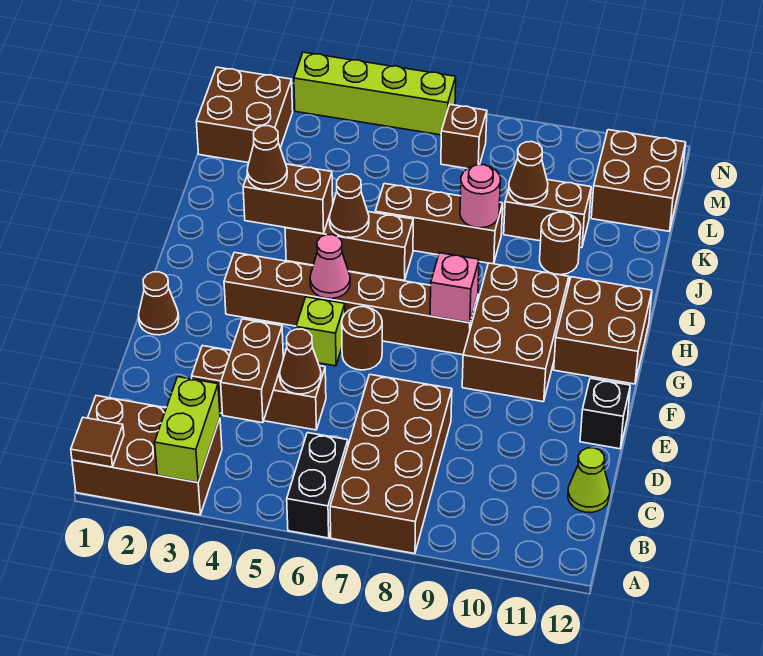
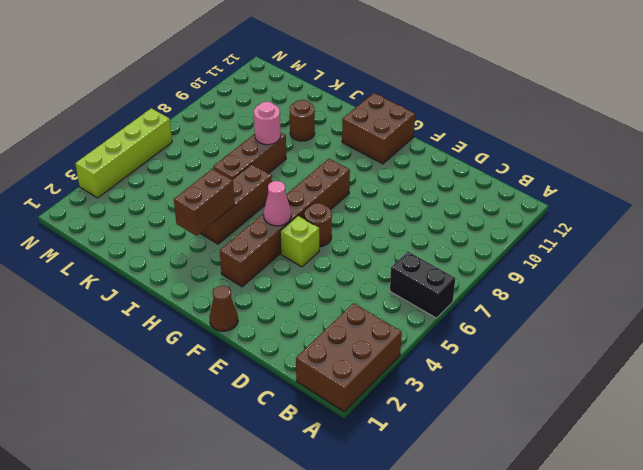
none -> brown 2x4 brick [330,374,452,554]
none -> lime 1x1 cone [568,448,610,513]
none -> brown 1x3 brick [192,346,326,430]
none -> black 1x1 brick [580,378,630,449]

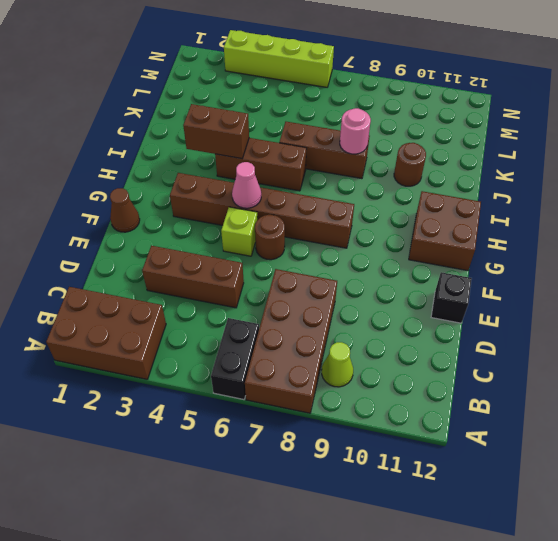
lime 1x1 cone [322,342,353,387] -> lime 1x1 cone moved to [568,448,610,513]
none -> brown 2x3 brick [462,263,569,402]
none -> brown 1x2 brick [504,180,591,248]
none -> brown 2x2 brick [196,67,293,163]
none -> brown 2x2 brick [591,130,686,231]

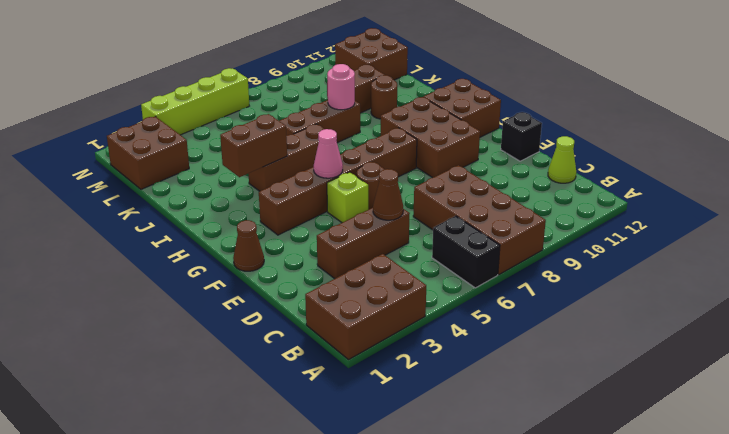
none -> brown 1x1 brick [441,104,487,169]
none -> brown 1x1 tile [71,417,124,467]
none -> lime 1x2 brick [155,377,220,482]
none -> brown 1x2 brick [221,319,283,423]

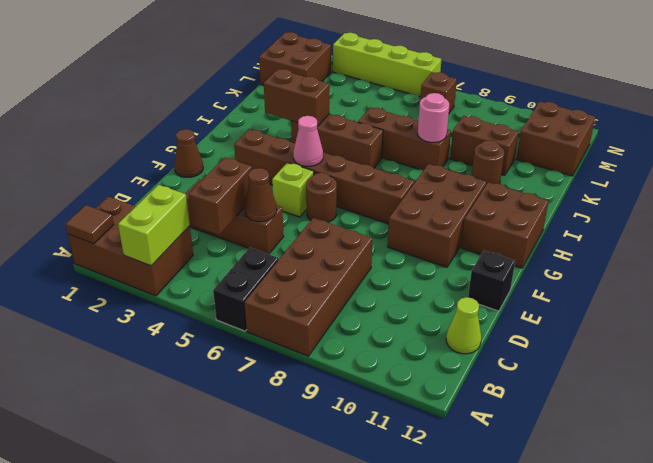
none -> pink 1x1 brick [430,253,479,323]
none -> brown 1x1 cone [330,174,369,238]
none -> brown 1x1 cone [509,142,548,205]
none -> brown 1x1 cone [247,126,287,190]

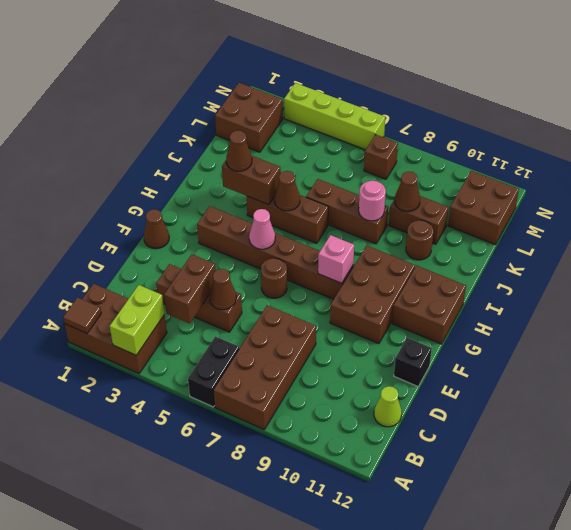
none -> lime 1x1 brick [296,297,345,366]

